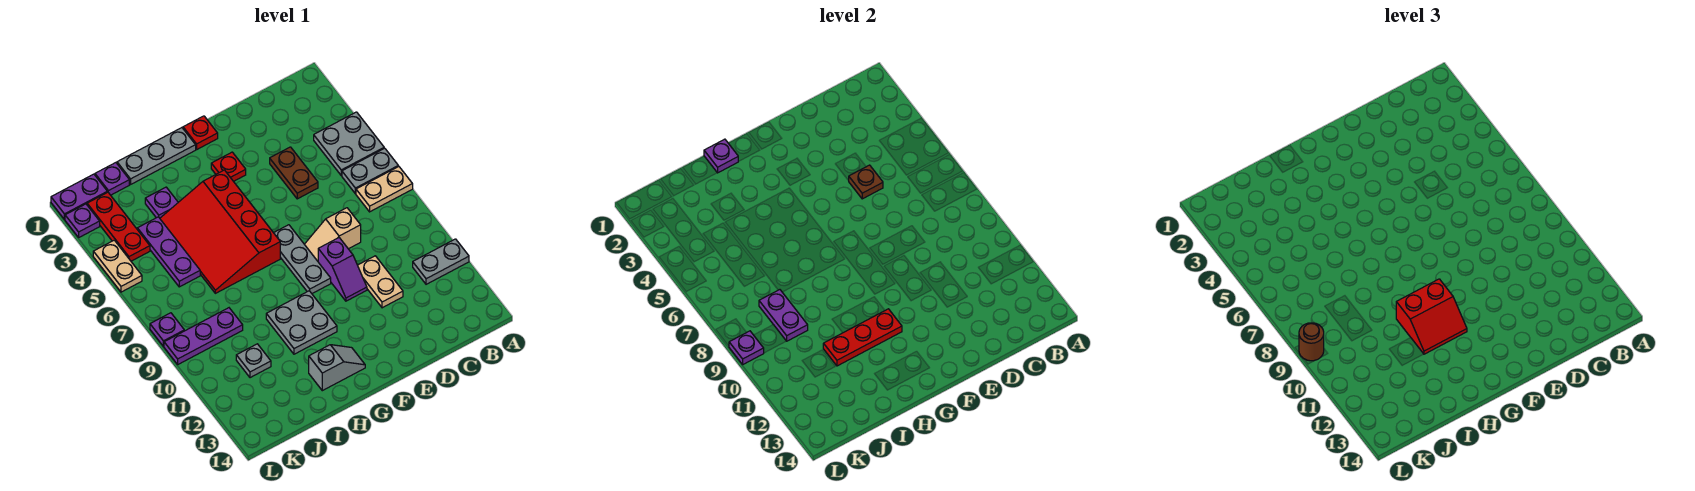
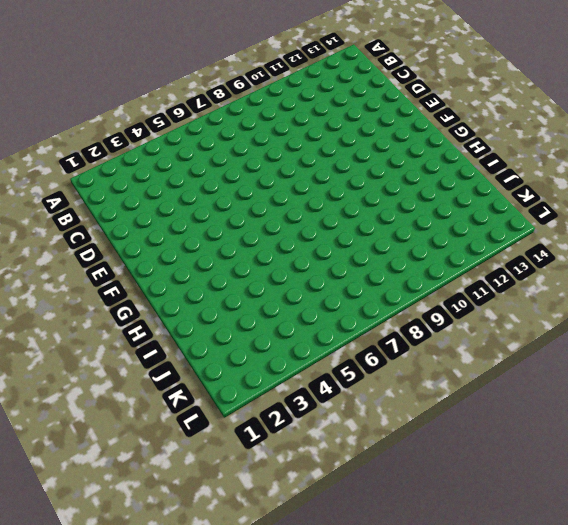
none -> grey 2x2 plate [314,112,384,175]
none -> grey 1x2 plate [342,148,398,194]
none -> tan 1x2 plate [356,166,413,212]
none -> grey 1x2 plate [413,239,469,284]

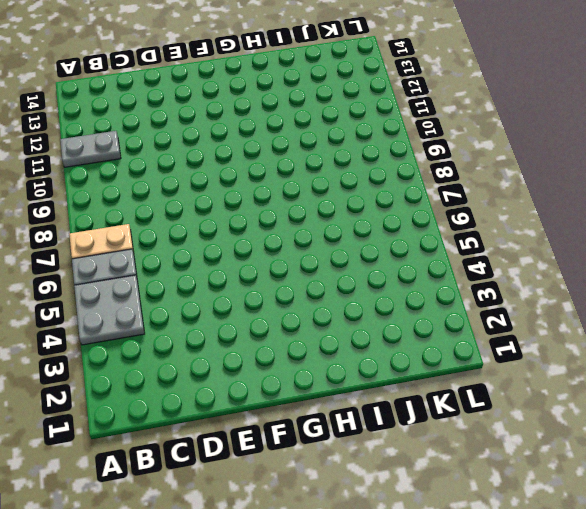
none -> brown 1x2 plate [270,147,318,199]
none -> tan 1x2 slope [304,208,361,261]
none -> tan 1x2 plate [358,256,403,308]
none -> purple 1x2 slope [318,238,367,301]

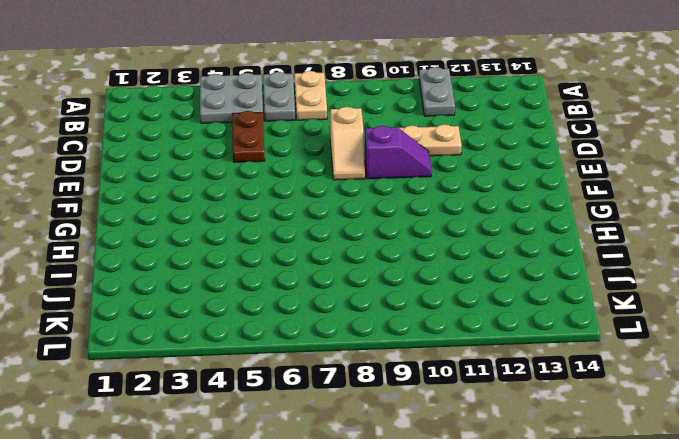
brown 1x2 plate [232,111,265,162] -> brown 1x2 plate turned to [270,147,318,199]
none -> red 1x1 plate [183,116,218,149]
none -> red 1x1 plate [211,152,246,181]
none -> grey 1x3 plate [274,225,331,293]
none -> grey 1x3 plate [117,128,196,184]

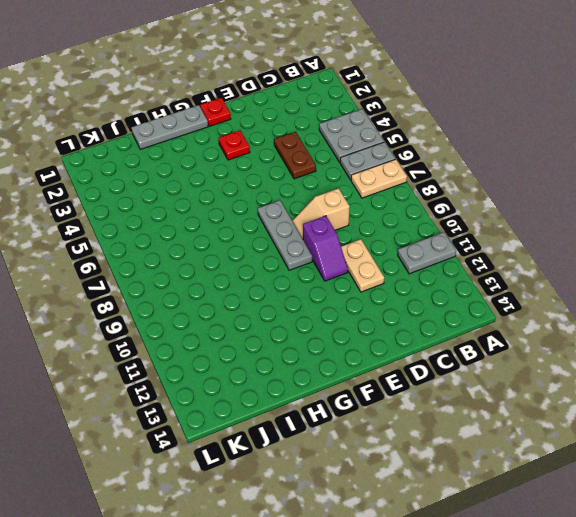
none -> red 3x4 slope [160,170,280,293]
none -> grey 2x2 plate [266,291,337,354]
none -> grey 1x2 slope [309,345,365,391]
none -> purple 1x1 plate [145,187,178,218]

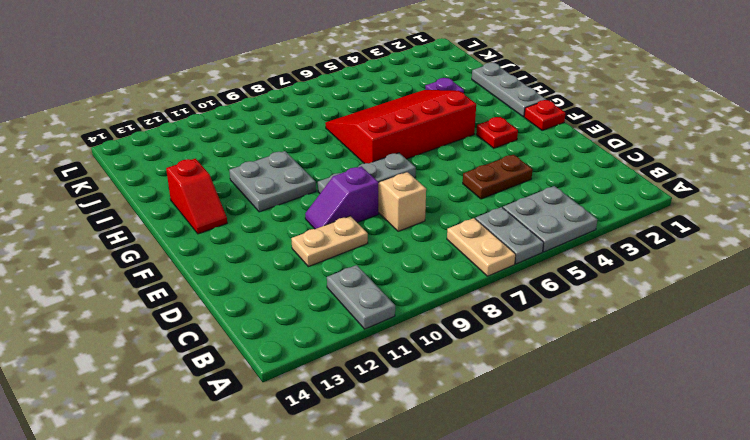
red 1x2 slope [166,159,227,234] -> grey 1x2 slope [309,345,365,391]
none -> purple 1x1 plate [95,163,129,195]
none -> purple 1x3 plate [137,217,200,287]
none -> purple 1x3 plate [164,308,243,364]
none -> grey 1x1 plate [236,344,271,378]

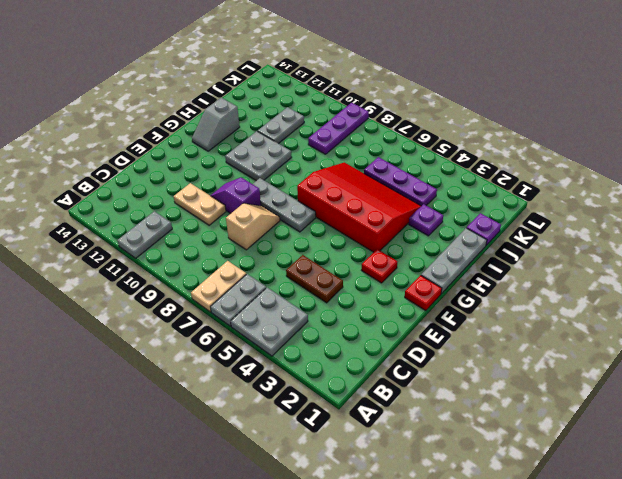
grey 1x2 plate [258,107,304,144] -> grey 1x1 plate [236,344,271,378]
none -> purple 1x2 plate [51,174,107,220]
none -> red 1x3 plate [87,192,150,261]
none -> purple 1x1 plate [65,204,100,237]
none -> tan 1x2 plate [93,240,142,292]

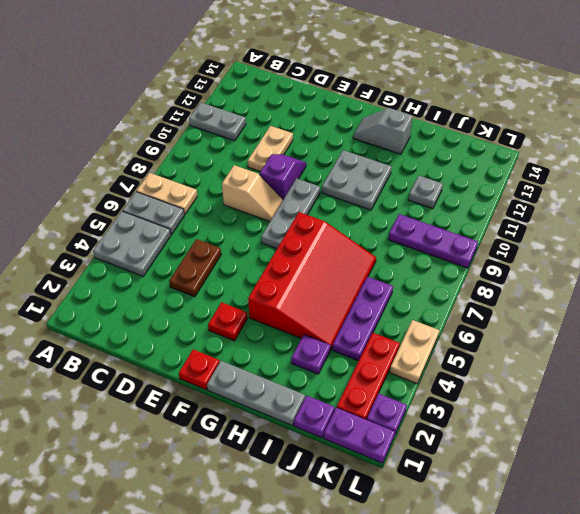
none -> purple 1x1 plate [150,313,184,347]
none -> brown 1x1 plate [849,165,883,199]
none -> red 1x3 plate [823,309,902,366]
none -> purple 1x1 plate [704,139,738,173]

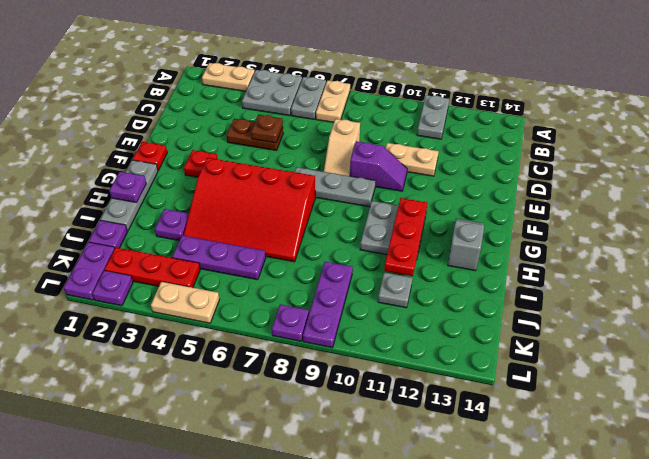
tan 1x2 plate [202,63,255,91] -> none
none -> purple 1x2 plate [759,290,808,341]
none -> purple 1x1 plate [729,331,764,364]
none -> red 2x2 slope [1396,279,1467,354]
none -> brown 1x1 round brick [1299,323,1324,361]

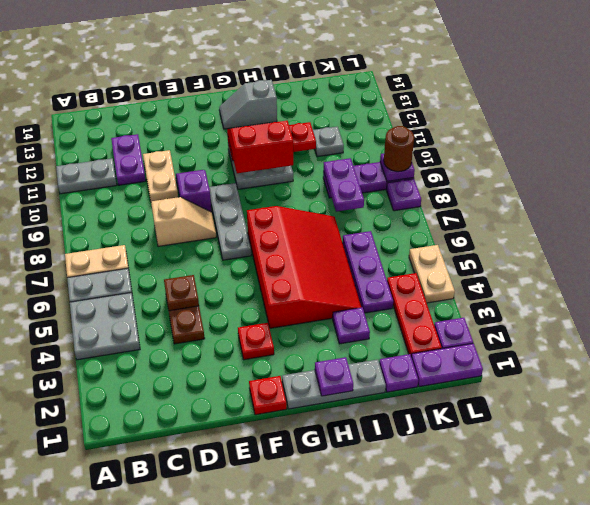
purple 1x2 plate [111,134,146,185] -> none

